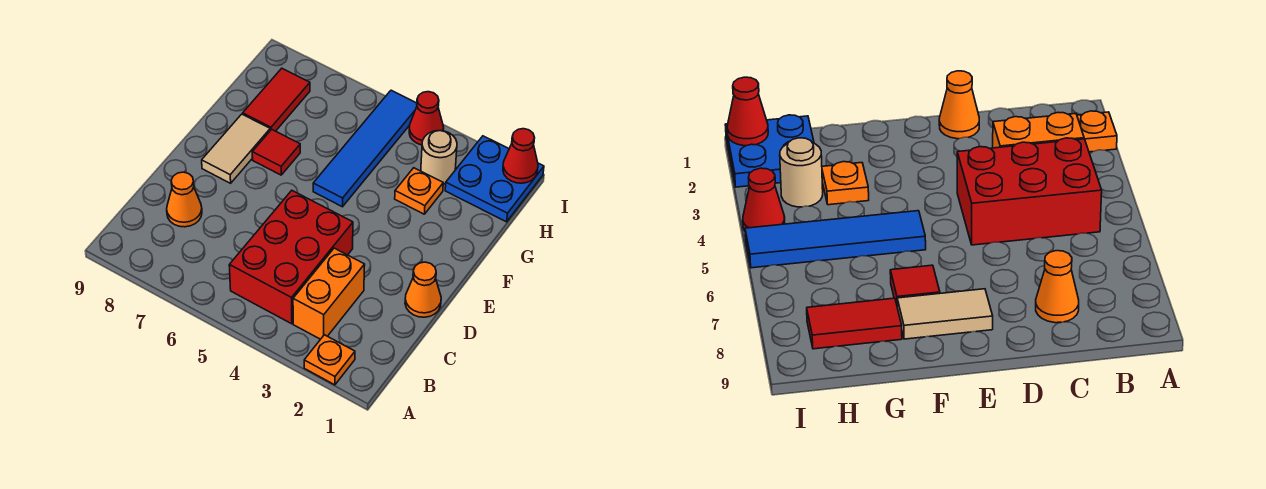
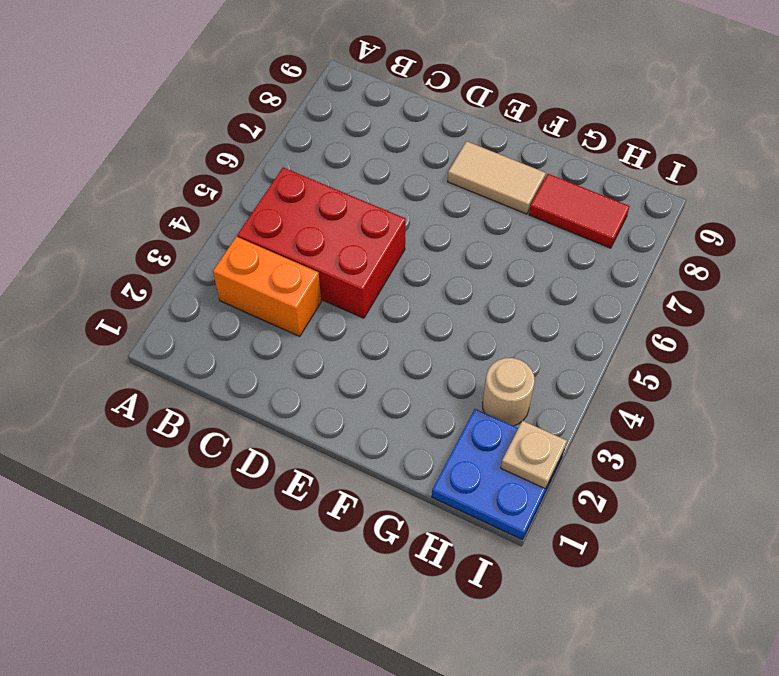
tan 1x1 plate [501,421,567,489] -> none
none -> orange 1x1 plate [304,335,355,385]
none -> orange 1x1 cone [167,172,202,227]
none -> orange 1x1 cone [405,262,441,317]

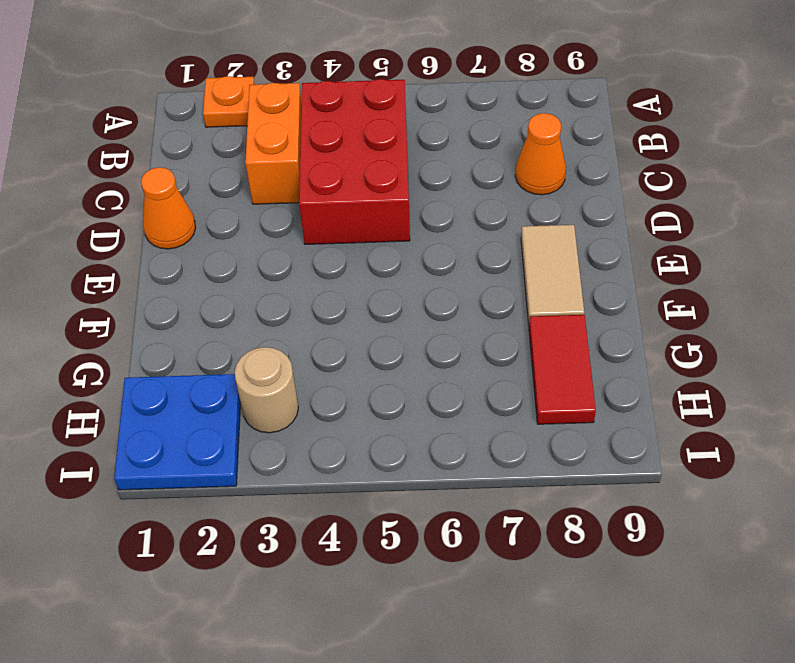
none -> blue 1x4 tile [313,90,417,207]
none -> red 1x1 tile [252,129,300,175]
none -> orange 1x1 plate [395,168,443,214]

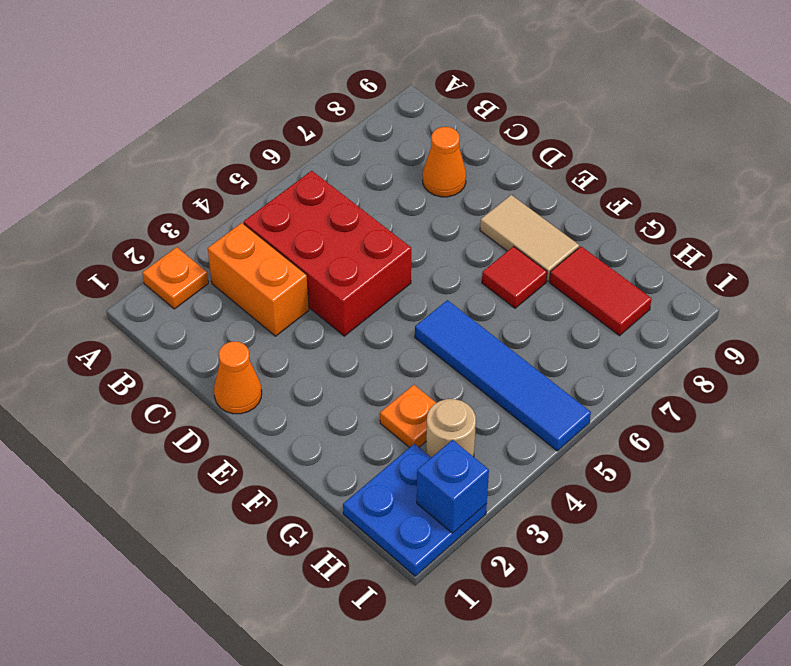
blue 1x1 brick [417,440,489,533] -> none
none -> red 1x1 cone [409,92,444,145]
none -> red 1x1 cone [503,129,538,183]

